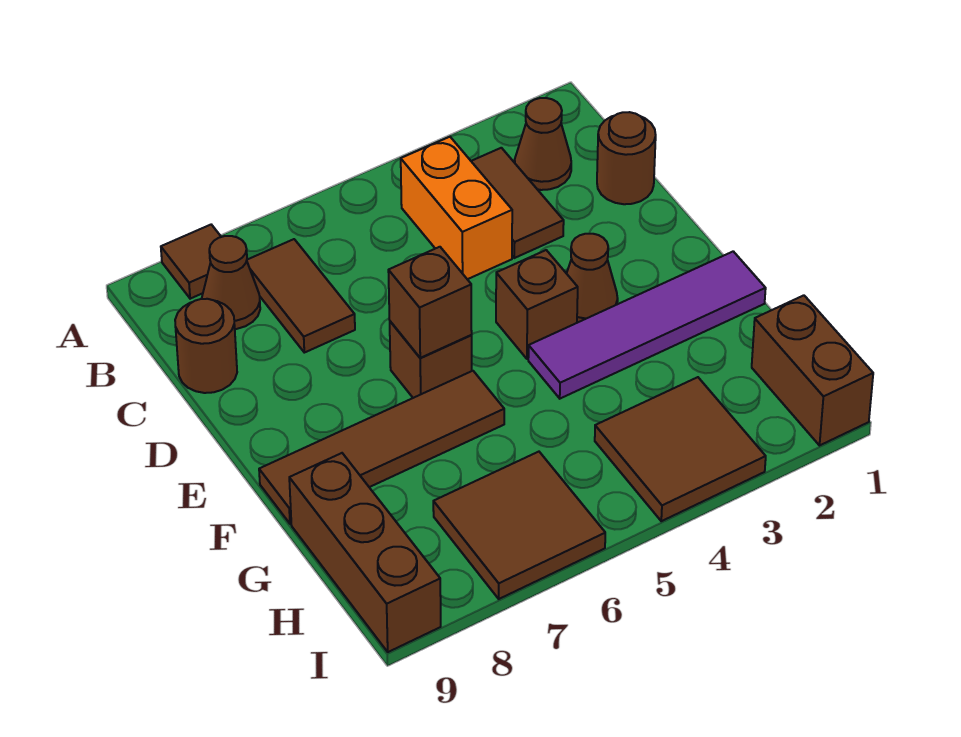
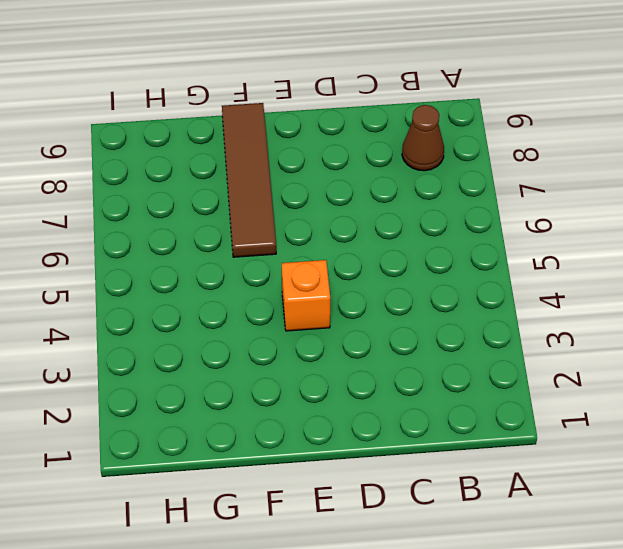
orange 1x1 brick [282,260,330,331] -> brown 1x1 brick [496,250,578,359]
none -> brown 1x1 tile [161,225,221,299]
none -> brown 1x1 cone [515,98,571,190]
none -> brown 1x2 tile [471,148,564,258]

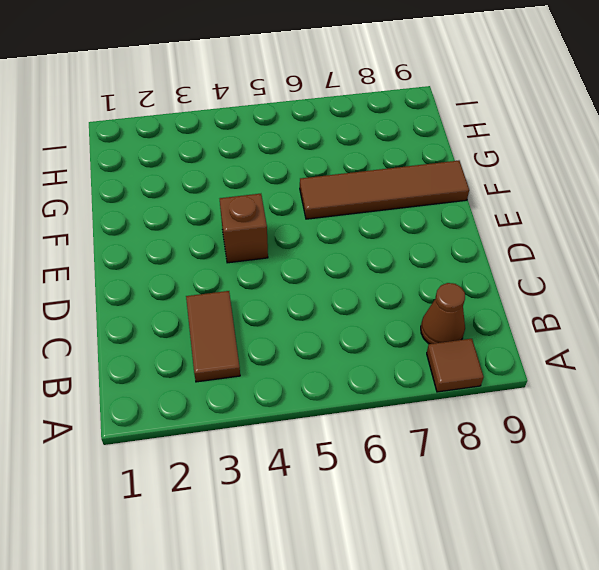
none -> brown 1x1 cone [515,98,571,190]
none -> orange 1x2 brick [401,137,512,279]
none -> brown 1x2 tile [247,239,355,353]

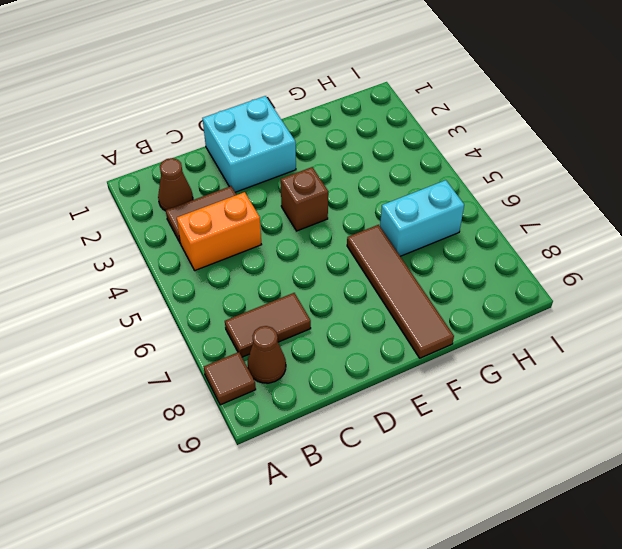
cyan 2x2 brick [203,96,296,192] -> none
cyan 1x2 brick [380,180,464,256] -> brown 2x2 tile [433,452,605,599]
none -> brown 1x1 round brick [597,112,656,204]
none -> brown 1x1 round brick [175,299,237,393]
none -> brown 1x1 cone [567,234,618,323]

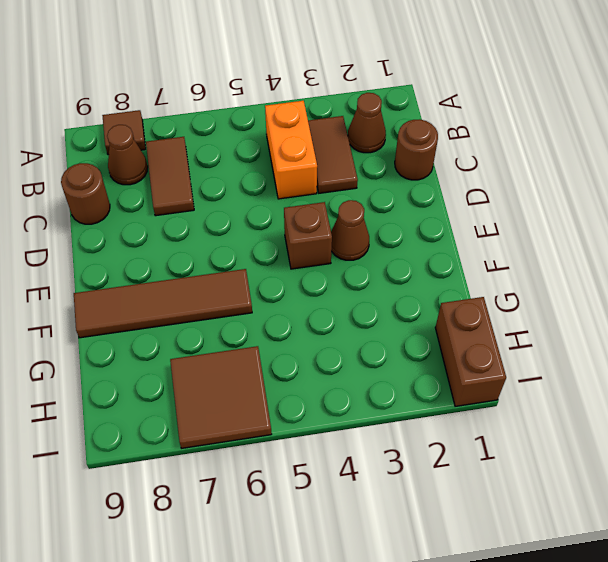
none -> brown 1x1 brick [390,321,472,398]
none -> purple 1x4 tile [528,251,766,399]
none -> brown 1x3 brick [289,453,441,652]

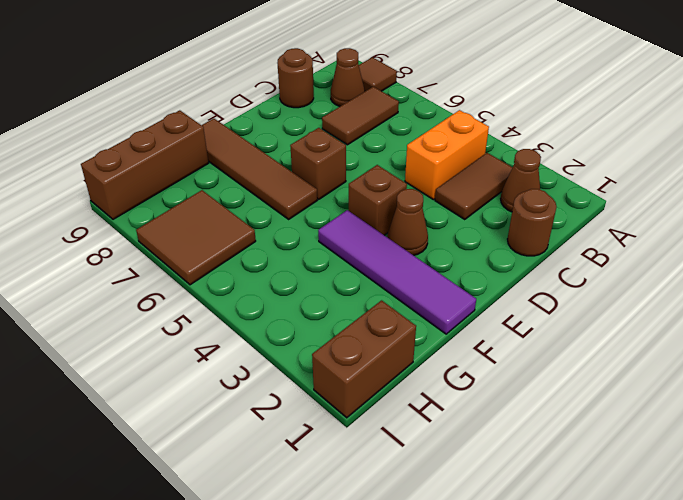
none -> brown 2x2 tile [595,377,766,521]
none -> brown 1x1 brick [388,247,472,358]

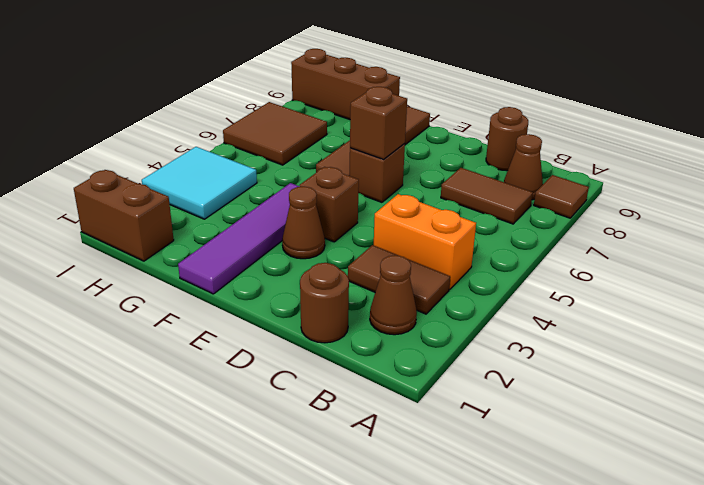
cyan 2x2 tile [142,147,257,219] -> brown 2x2 tile [595,377,766,521]

